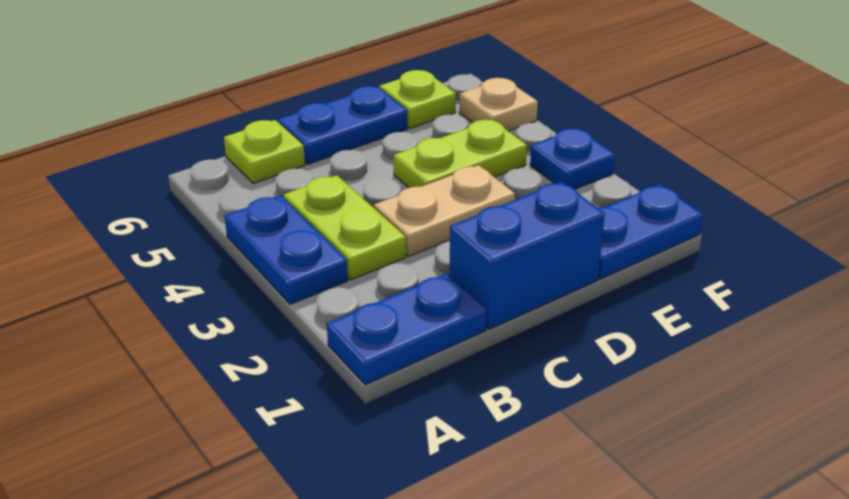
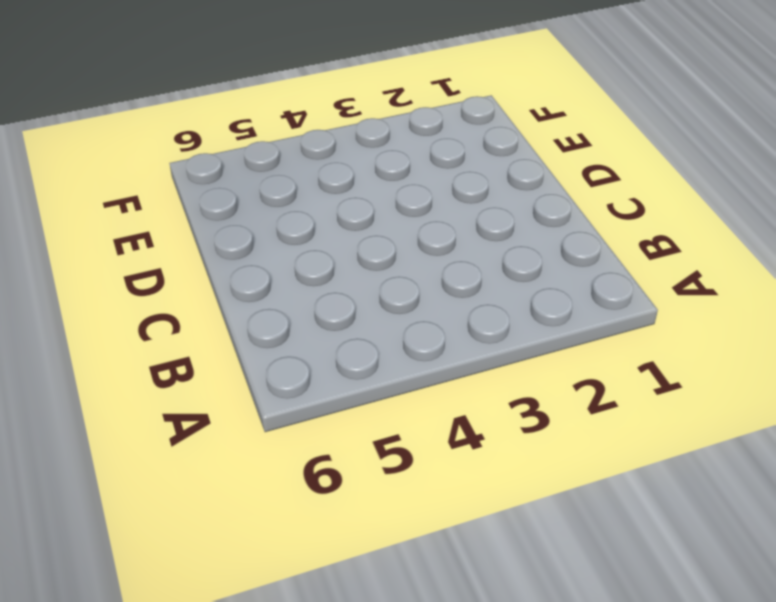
none -> blue 1x2 plate [327,273,487,385]
none -> blue 1x2 plate [225,196,348,304]
none -> lime 1x2 plate [284,175,406,280]

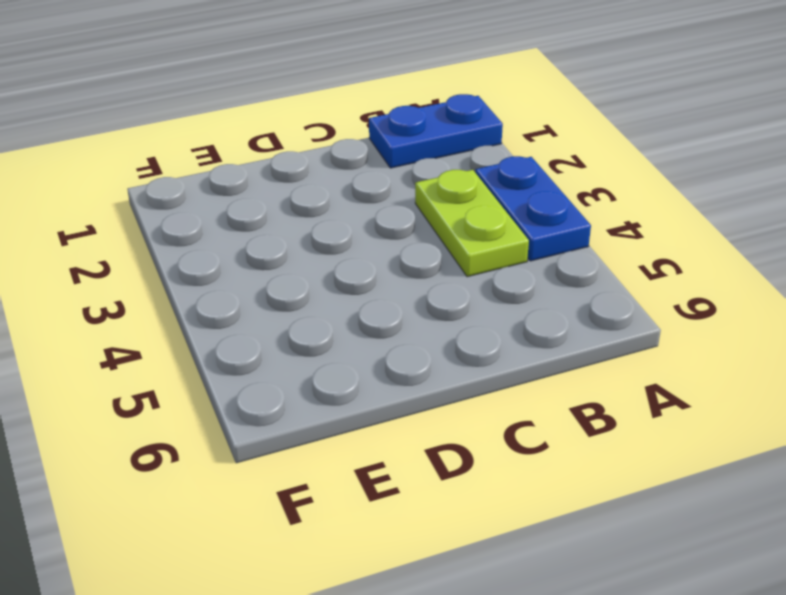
none -> lime 1x1 plate [224,120,305,184]
none -> blue 1x2 brick [449,182,605,329]
none -> tan 1x2 plate [374,165,515,256]

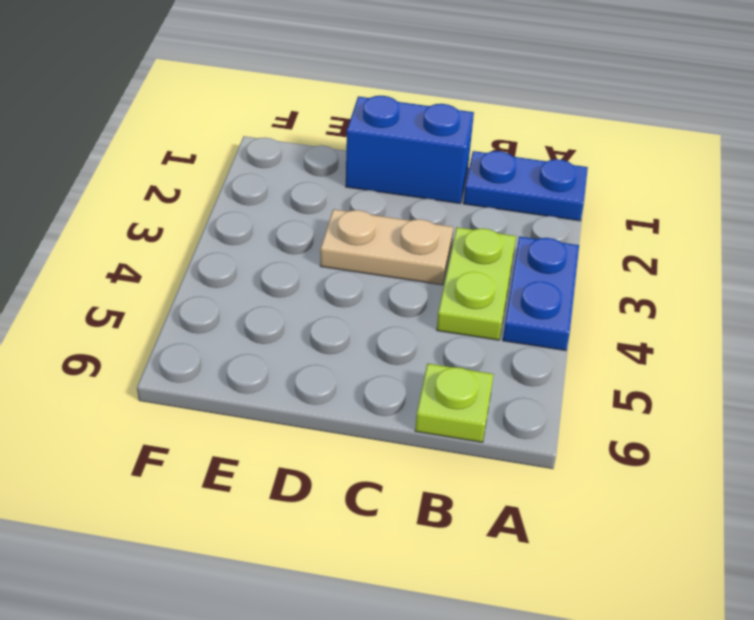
none -> blue 1x2 plate [278,86,407,164]
none -> lime 1x2 plate [394,120,527,187]
none -> blue 1x2 plate [598,184,703,279]

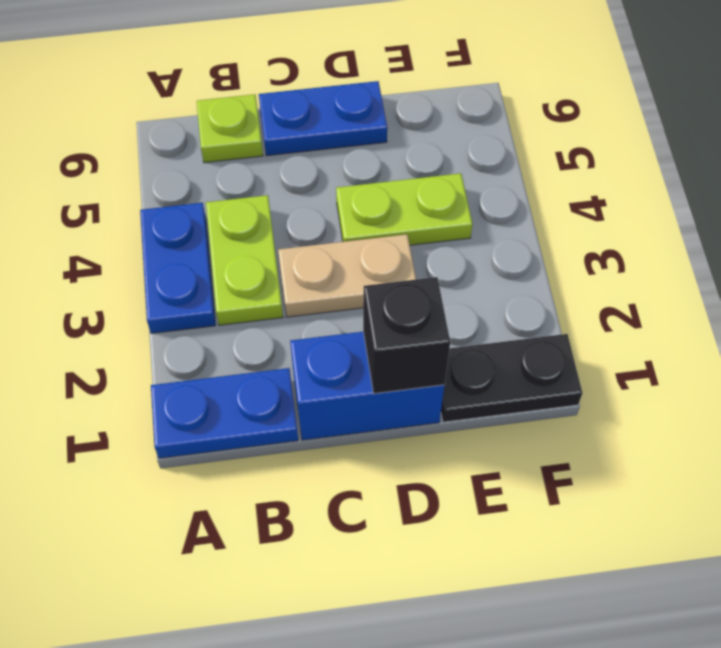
black 1x1 brick [363,277,450,394] -> none
black 1x2 plate [441,334,582,422] -> blue 1x2 plate [598,184,703,279]
none -> lime 1x1 plate [379,70,456,128]
none -> blue 1x1 plate [530,128,615,189]
none -> tan 1x1 plate [459,78,538,131]

